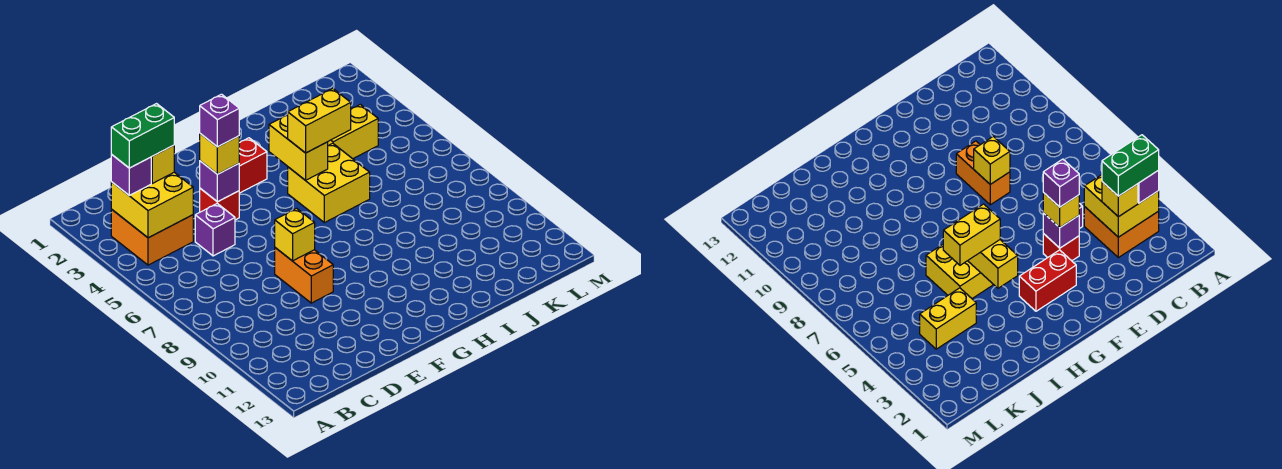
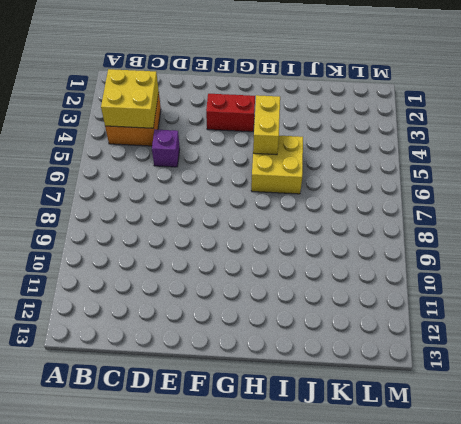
none -> red 1x1 brick [200,188,239,220]
none -> orange 1x2 brick [275,248,333,303]
none -> yellow 1x2 brick [328,104,378,159]

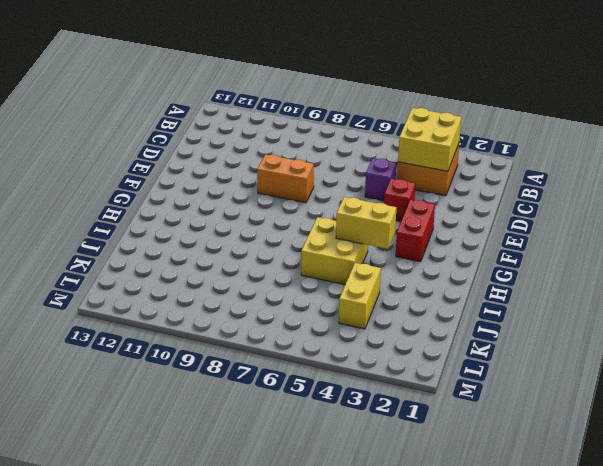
none -> purple 1x1 brick [200,161,239,202]
none -> yellow 1x1 brick [275,208,315,261]
none -> purple 1x1 brick [111,155,151,196]

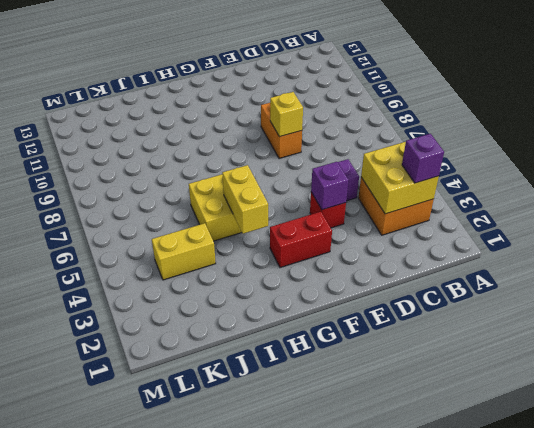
none -> yellow 1x1 brick [151,145,174,183]
none -> yellow 1x1 brick [200,134,239,174]
none -> yellow 1x2 brick [288,89,351,153]

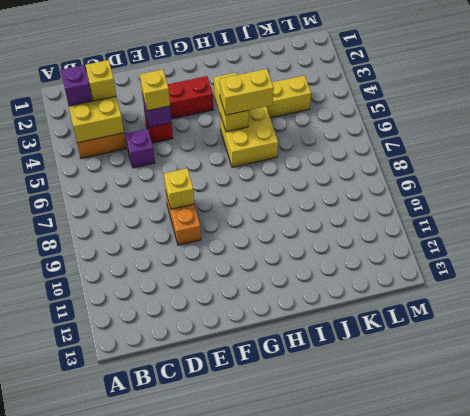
none -> green 1x2 brick [111,104,174,168]
none -> purple 1x1 brick [200,94,239,147]

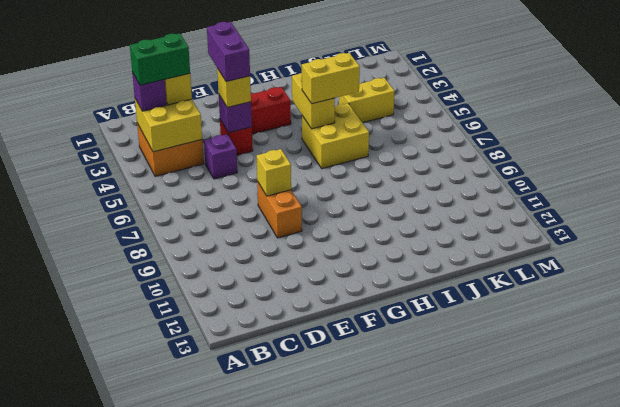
purple 1x2 brick [207,22,250,82] -> purple 1x1 brick [200,94,239,147]

